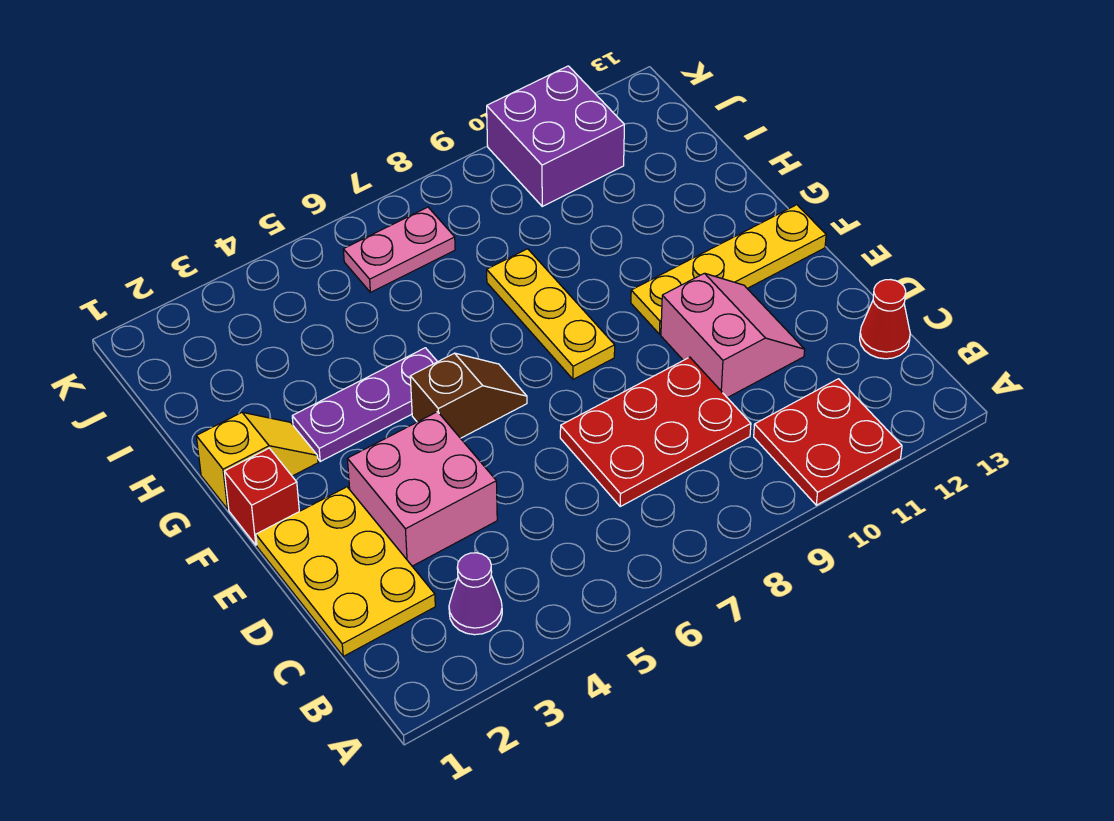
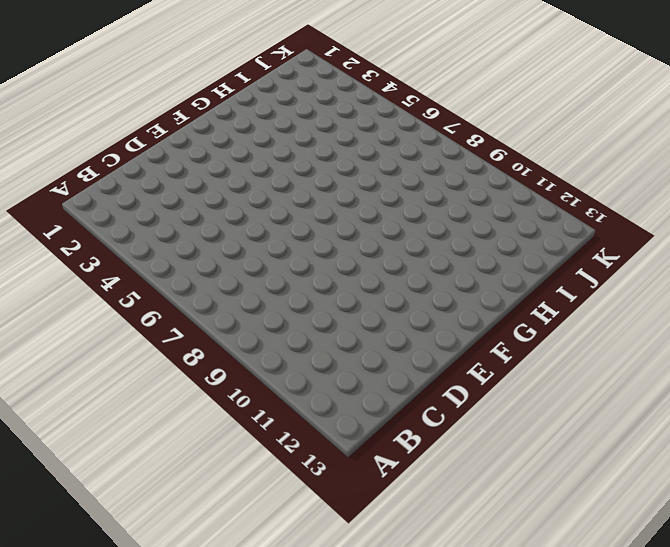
none -> red 2x2 plate [754,379,902,505]
none -> purple 1x1 cone [449,553,502,635]
none -> yellow 2x3 plate [256,487,435,656]

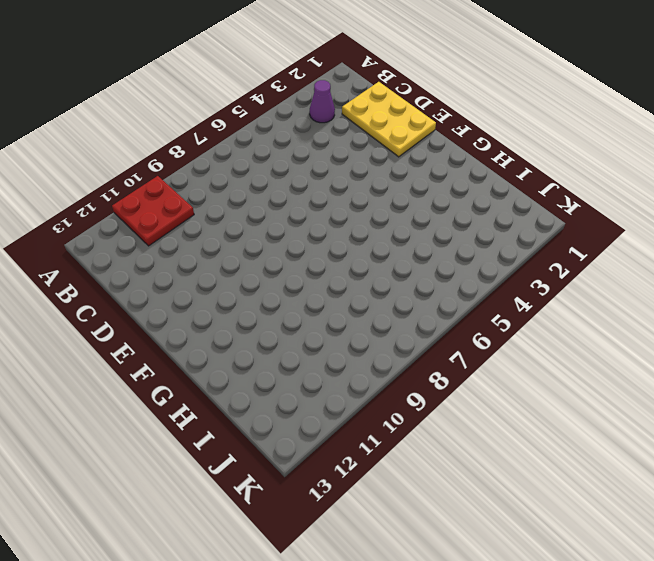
none -> red 2x3 plate [560,357,751,506]
none -> red 1x1 cone [860,280,910,359]
none -> pink 2x2 brick [347,412,497,566]

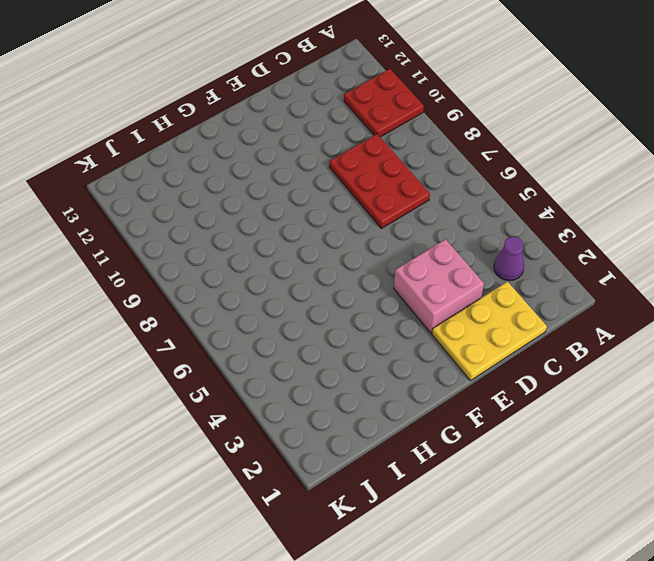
none -> red 1x1 cone [860,280,910,359]
none -> pink 2x2 slope [661,273,805,398]
none -> red 1x1 brick [224,448,299,545]

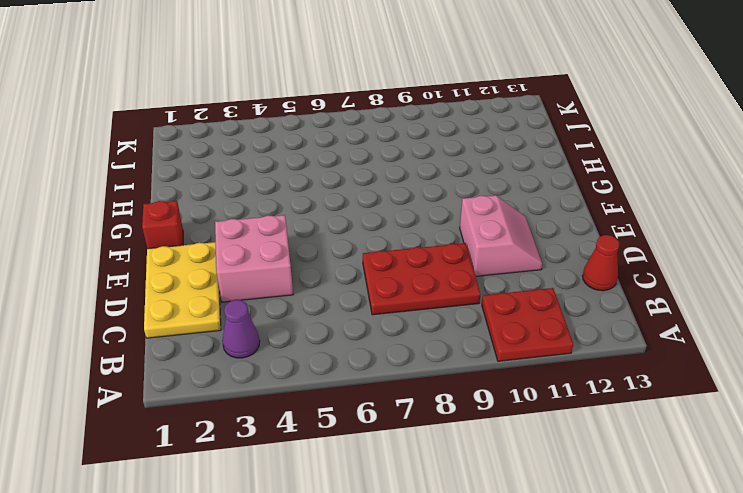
none -> brown 1x2 slope [410,353,527,438]
none -> yellow 1x3 plate [487,249,615,379]
none -> yellow 1x4 plate [631,205,826,334]

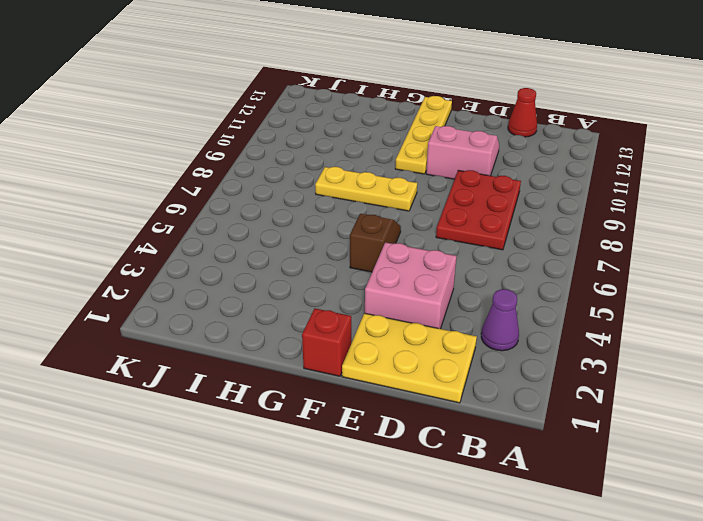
none -> red 2x2 plate [754,379,902,505]
none -> yellow 1x2 slope [196,412,318,509]
none -> purple 1x3 plate [292,348,437,461]

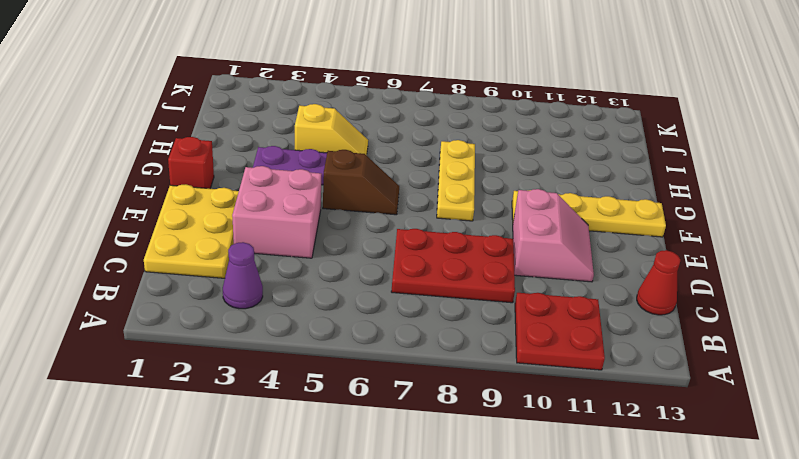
yellow 1x2 slope [295,104,368,156] -> yellow 1x2 slope moved to [196,412,318,509]
none -> pink 1x2 plate [343,207,455,292]
none -> purple 2x2 brick [487,66,624,206]

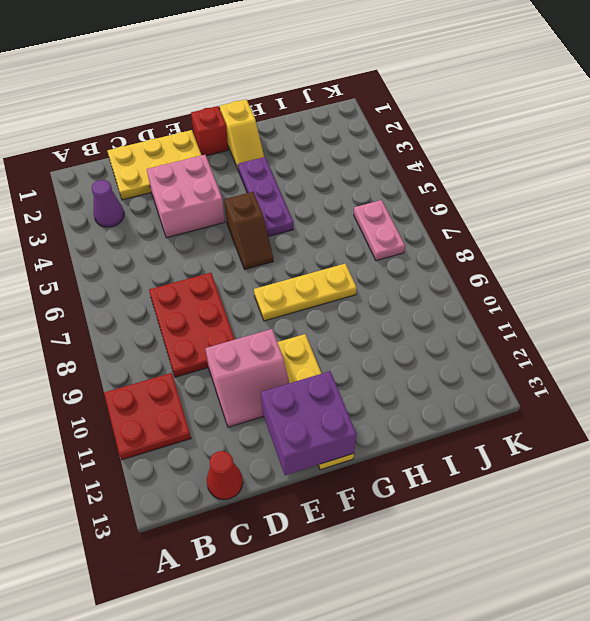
purple 2x2 brick [261,371,357,475] -> purple 2x2 brick moved to [487,66,624,206]

